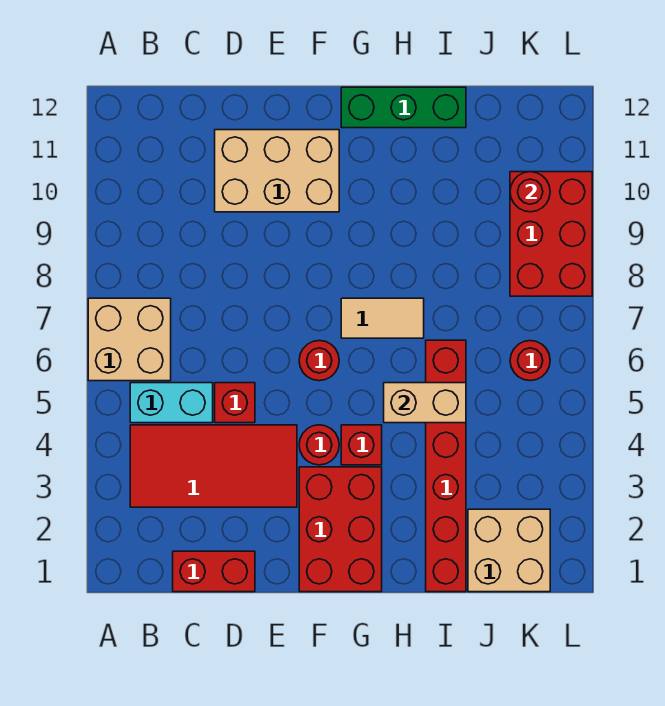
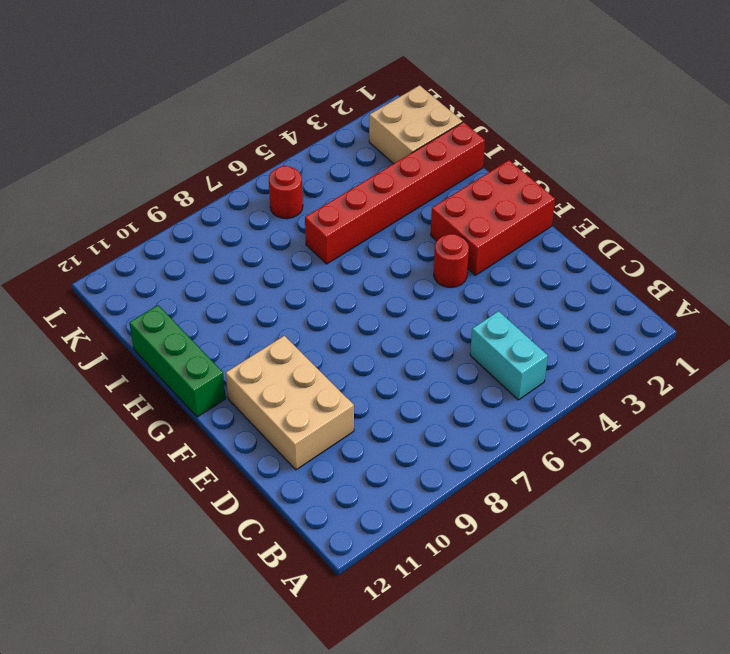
none -> tan 2x2 brick [88,298,171,381]
none -> red 2x4 tile [130,425,297,507]
none -> red 1x2 brick [173,551,255,592]

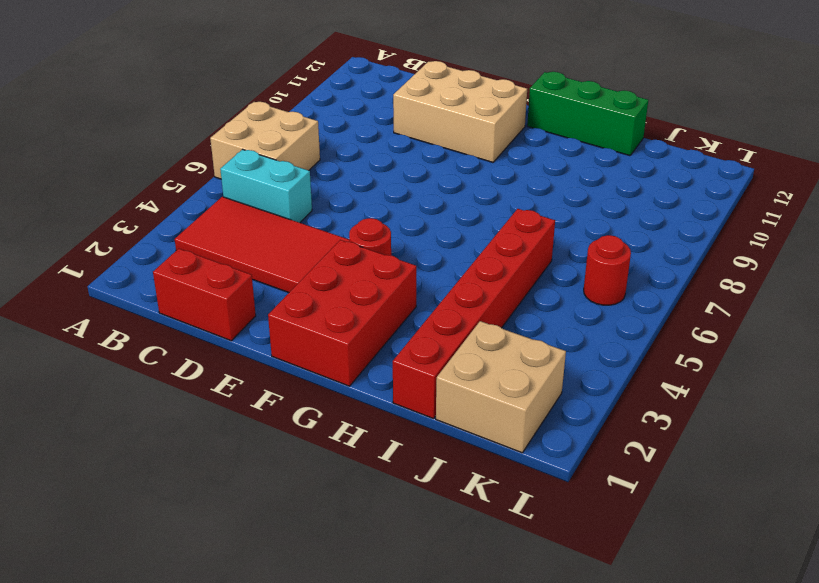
none -> red 1x1 brick [215,383,255,423]
none -> red 1x1 round brick [299,341,339,381]
none -> red 1x1 brick [341,425,382,465]

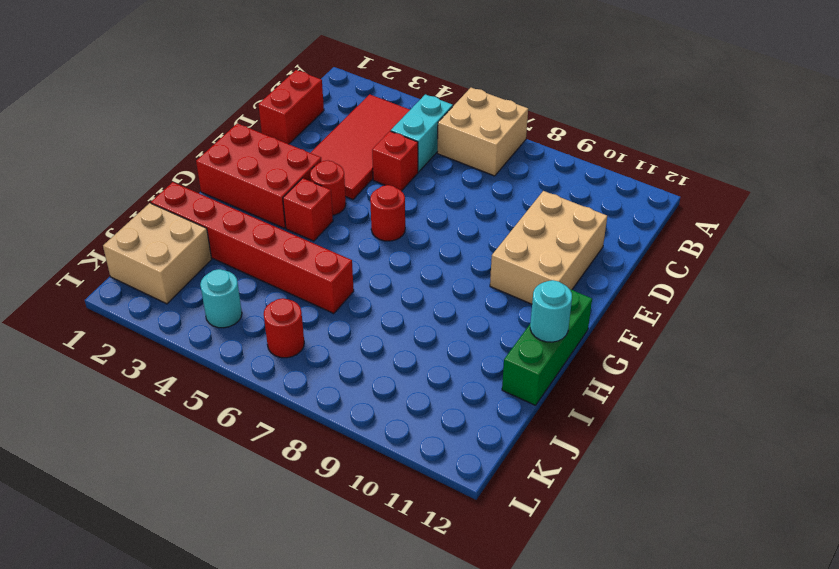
cyan 1x1 round brick [530,280,572,342] -> none
cyan 1x1 round brick [200,269,242,328] -> none
none -> tan 1x2 tile [341,298,424,338]
none -> red 2x3 brick [510,172,592,296]
none -> tan 1x2 brick [384,383,466,423]

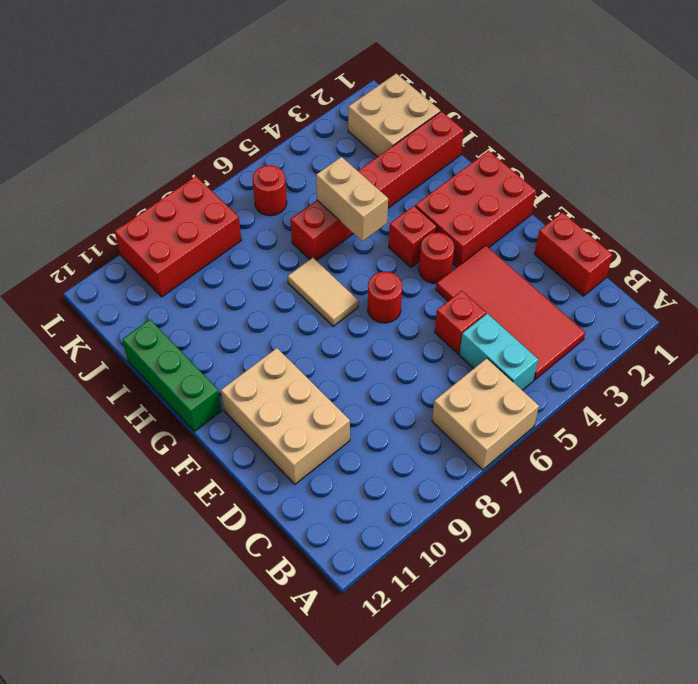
none -> red 1x1 round brick [510,172,550,212]

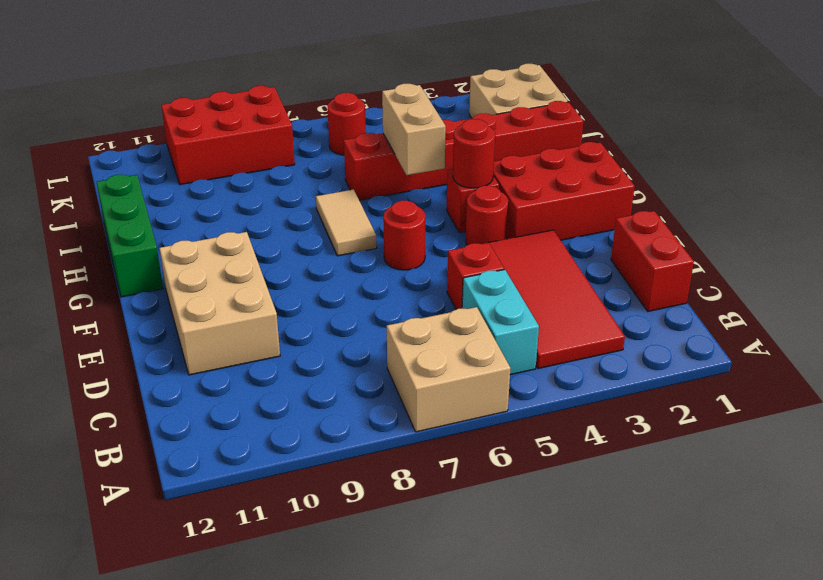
red 1x1 round brick [453,119,495,188] -> red 1x1 round brick moved to [510,172,550,212]

